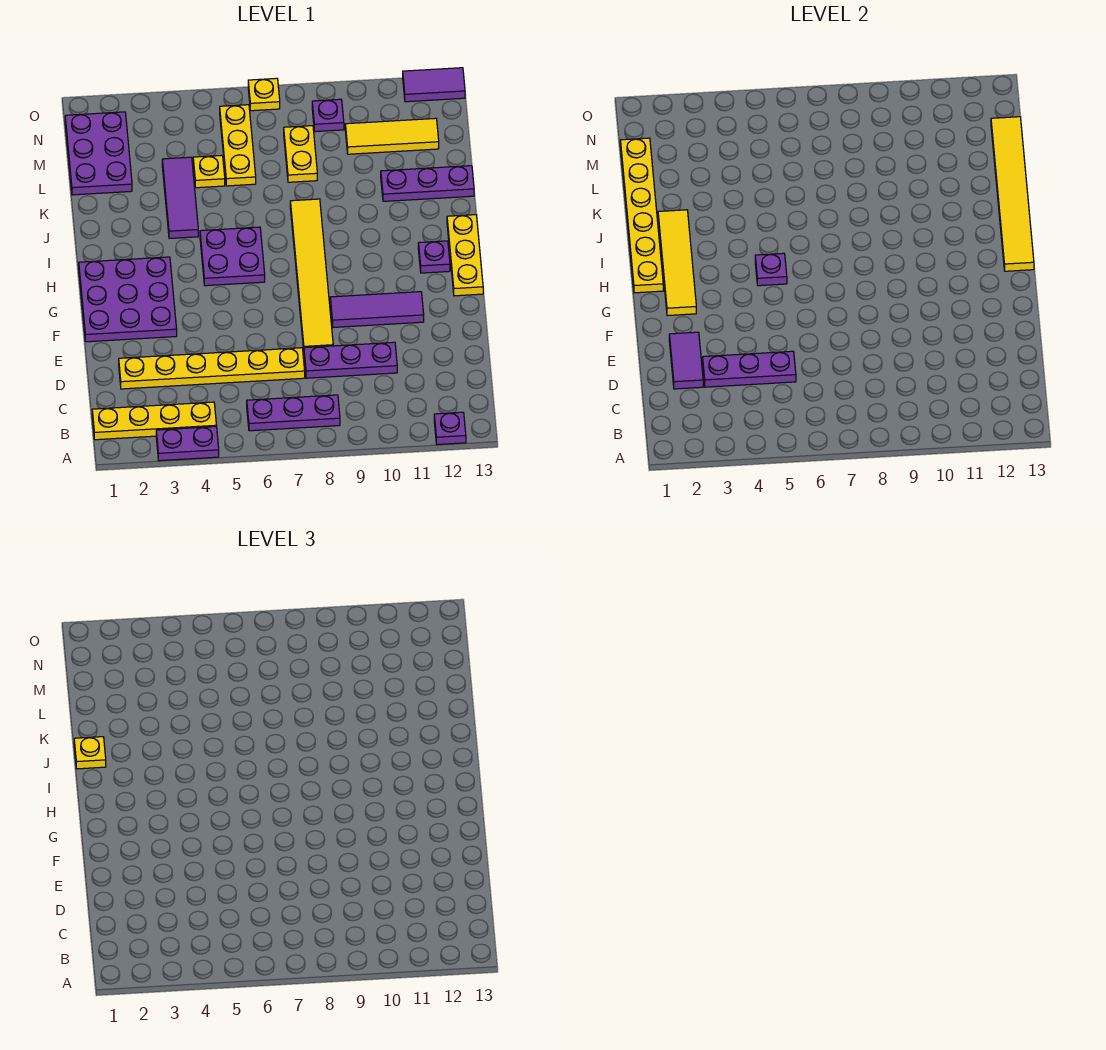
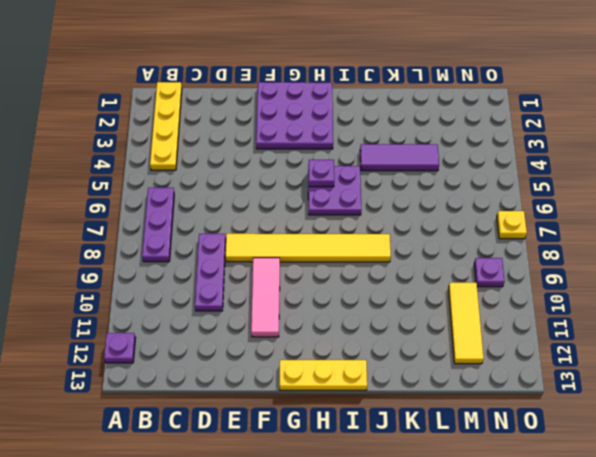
pink 1x3 tile [251,258,280,337] -> purple 1x3 tile [330,292,424,327]
none -> purple 1x2 plate [156,427,219,461]
none -> yellow 1x6 plate [119,348,305,389]
none -> purple 1x1 plate [418,241,450,273]

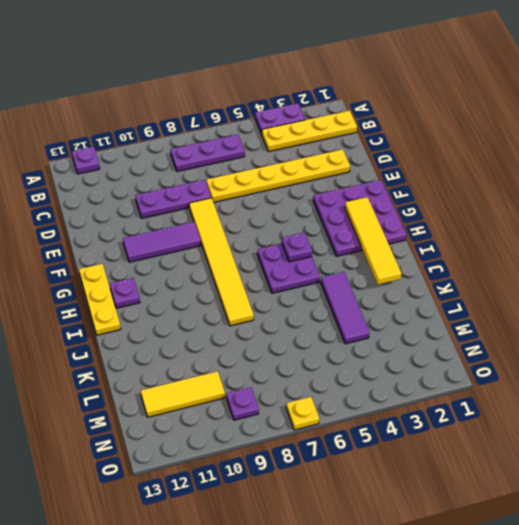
none -> purple 1x3 plate [381,166,474,201]
none -> purple 2x3 plate [65,112,132,195]
none -> yellow 1x1 plate [193,155,225,188]

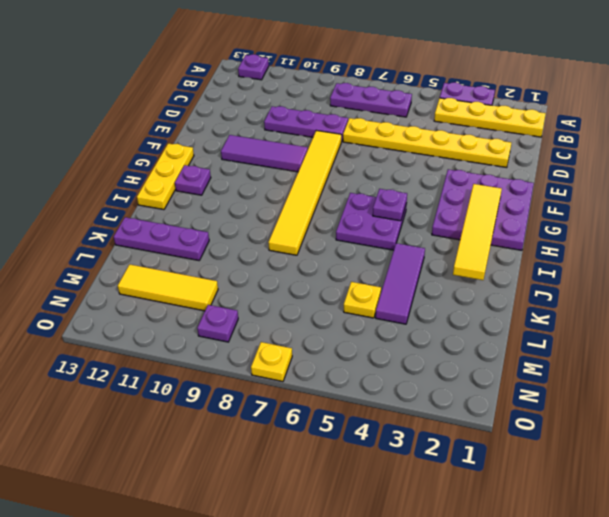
none -> purple 2x3 plate [65,112,132,195]
none -> yellow 1x3 plate [220,105,256,186]
none -> yellow 1x2 plate [284,126,317,182]

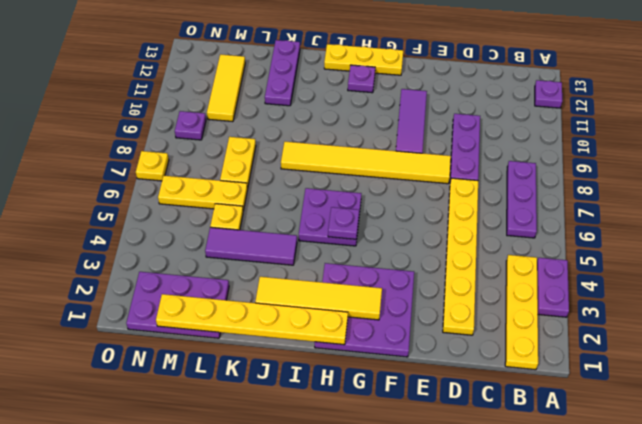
yellow 1x2 plate [220,137,256,188] -> yellow 1x2 plate turned to [284,126,317,182]
none -> purple 1x2 tile [403,68,465,102]
none -> purple 1x2 tile [669,332,703,389]
none -> purple 1x3 plate [703,351,796,387]

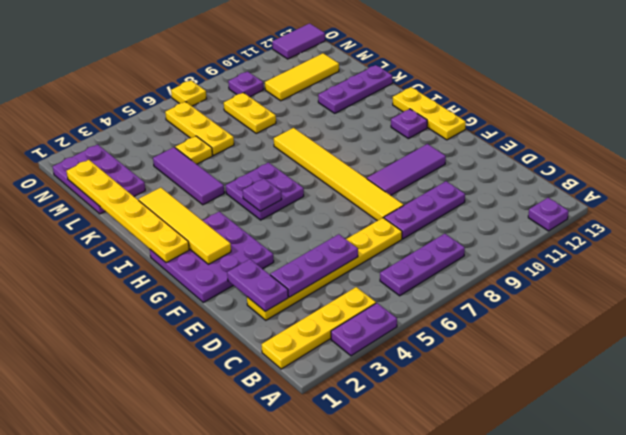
purple 1x2 plate [227,259,288,311] -> purple 1x2 tile [669,332,703,389]
none -> yellow 1x6 tile [991,117,1034,271]
none -> yellow 1x1 plate [74,737,106,769]

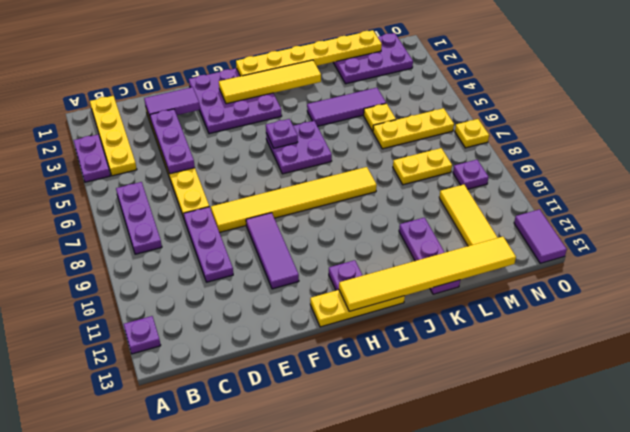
none -> yellow 1x1 plate [74,737,106,769]

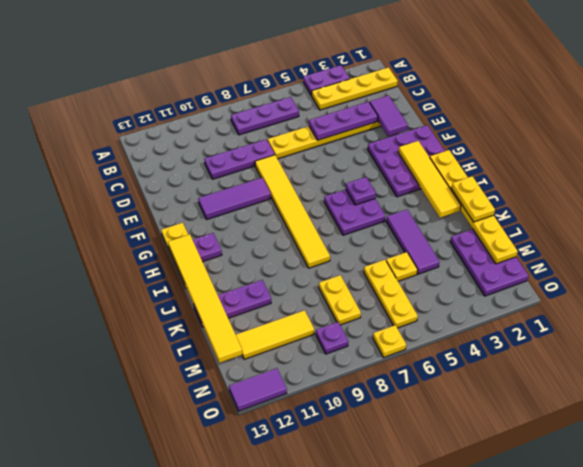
yellow 1x2 plate [451,176,495,222] -> yellow 1x1 plate [74,737,106,769]
none -> purple 1x1 plate [434,412,466,445]

